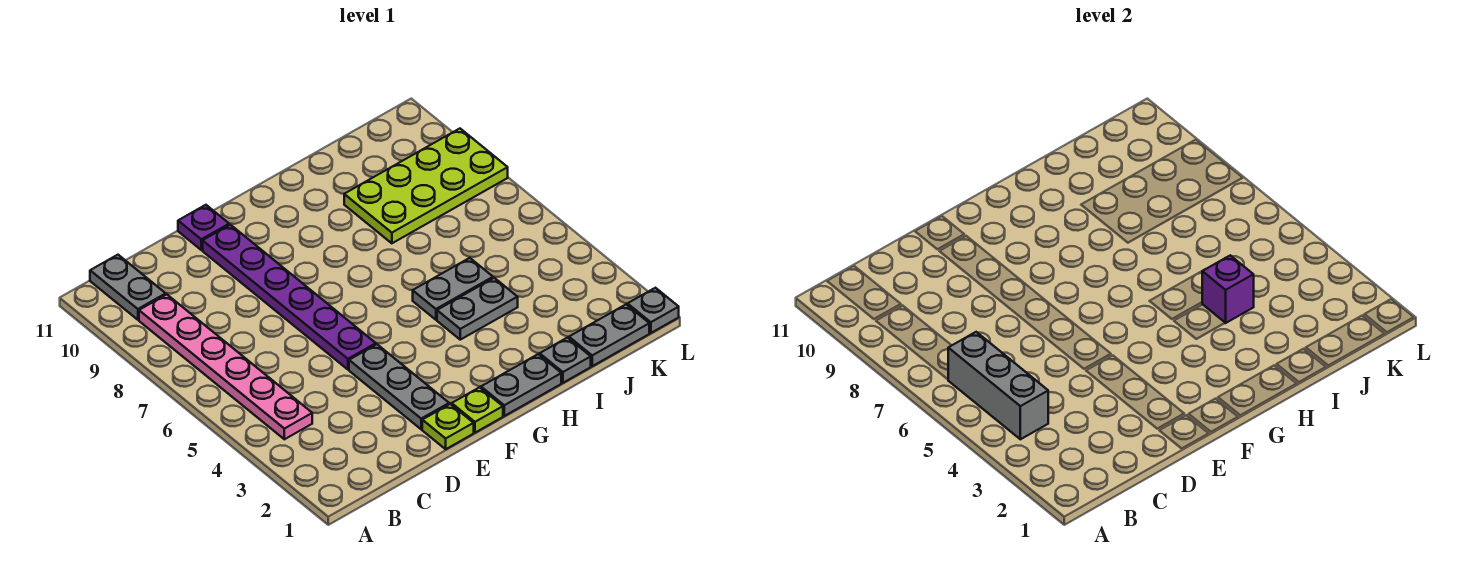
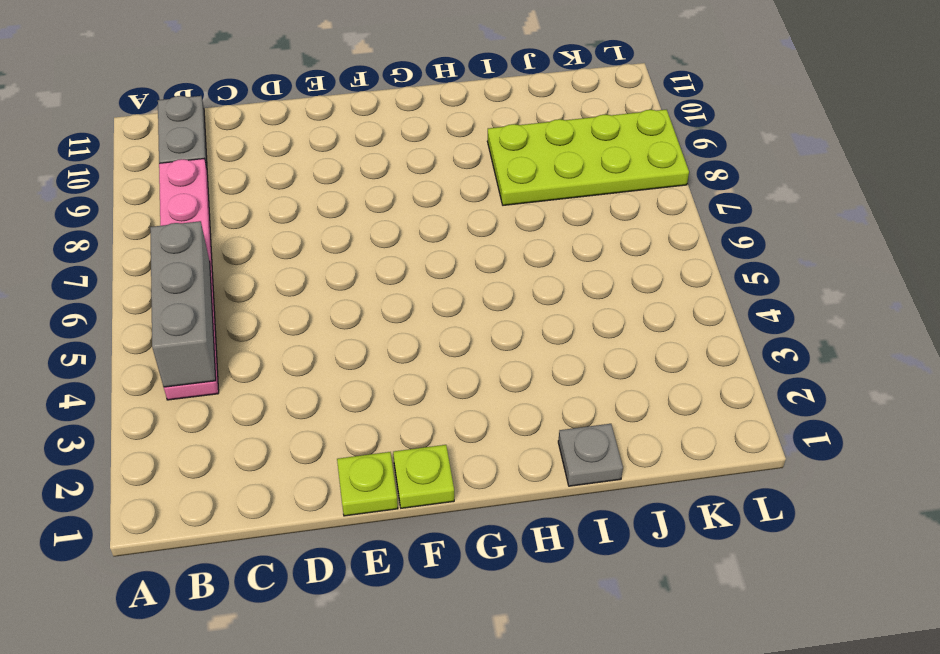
none -> grey 1x3 plate [349,344,449,429]
none -> purple 1x6 plate [203,225,376,369]
none -> purple 1x1 plate [178,205,229,250]

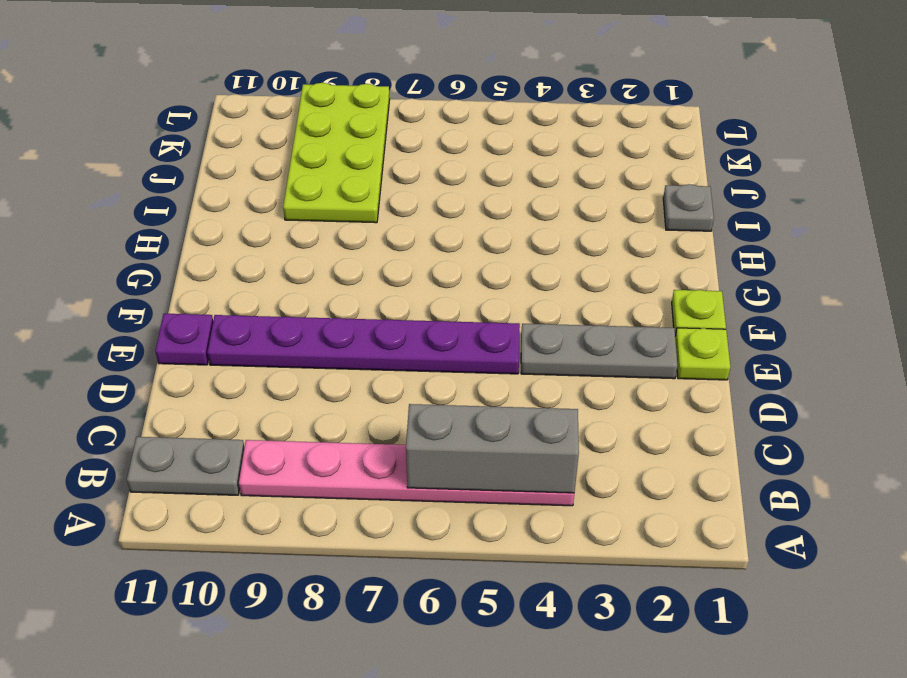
none -> grey 1x2 plate [481,354,561,416]
none -> grey 1x2 plate [437,278,518,340]
none -> grey 1x2 plate [413,258,493,320]

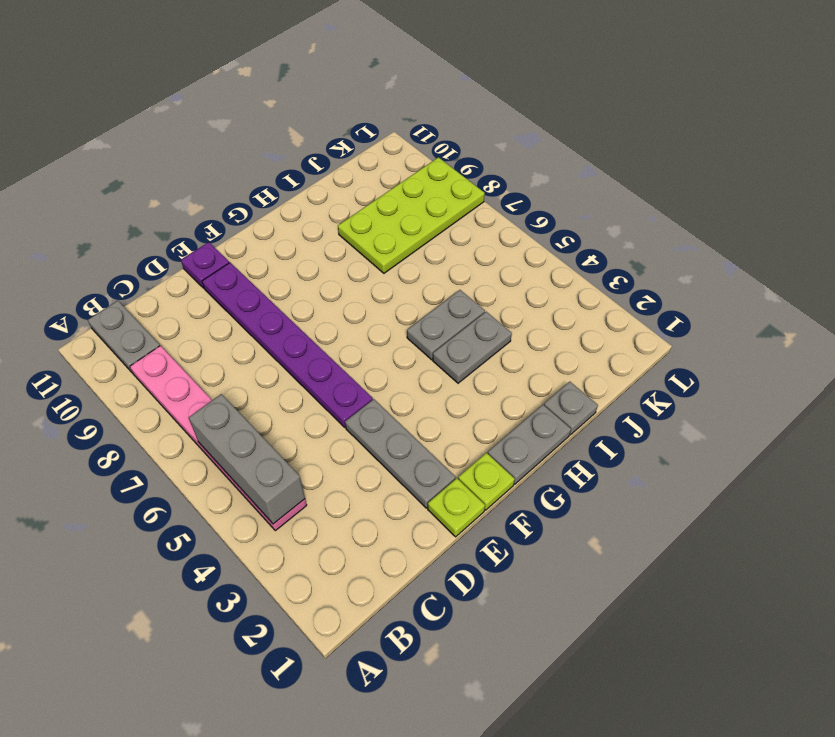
none -> grey 1x2 plate [569,304,649,366]
none -> grey 1x1 plate [628,288,679,333]
none -> purple 1x1 brick [1202,255,1254,323]

